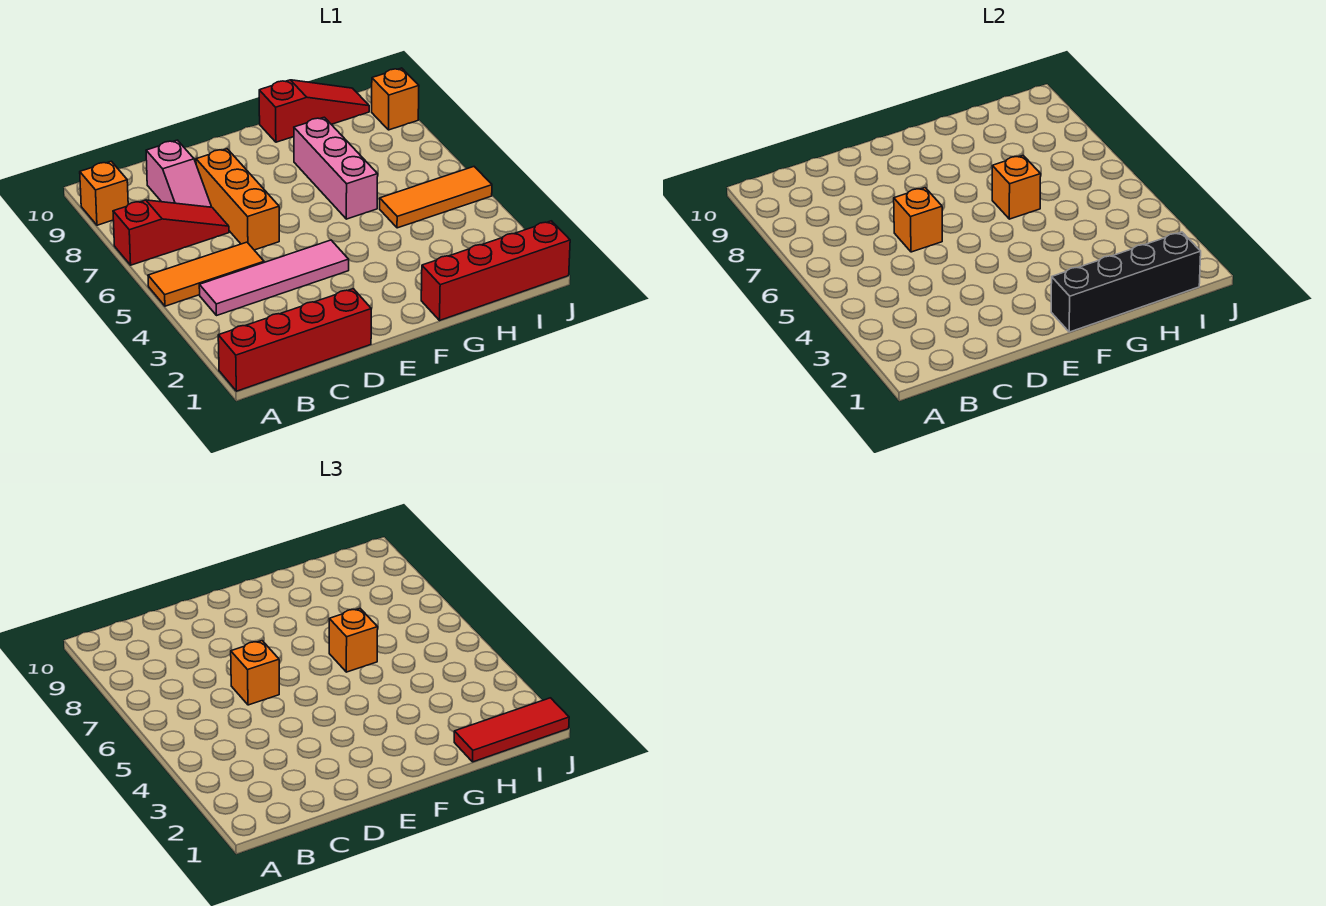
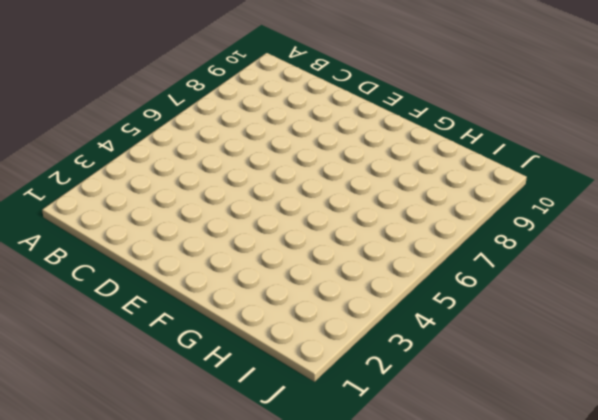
none -> red 1x4 brick [218,289,371,391]
none -> orange 1x3 tile [148,242,264,306]
none -> red 1x3 slope [113,200,229,265]

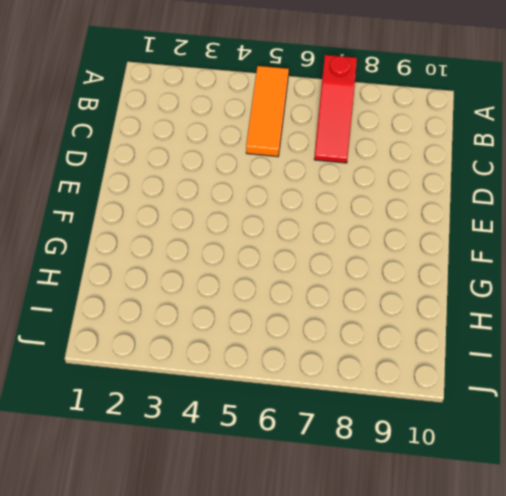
none -> red 1x4 brick [218,289,371,391]
none -> orange 1x1 brick [80,161,128,225]
none -> pink 1x4 tile [199,240,349,315]

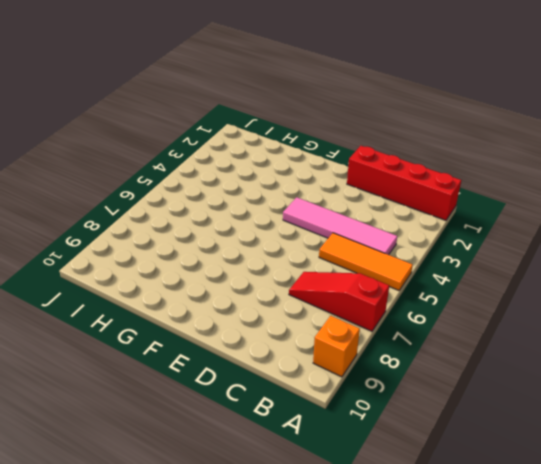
none -> pink 1x2 slope [146,140,211,207]
none -> orange 1x3 brick [196,149,279,250]
none -> red 1x4 brick [421,221,570,320]

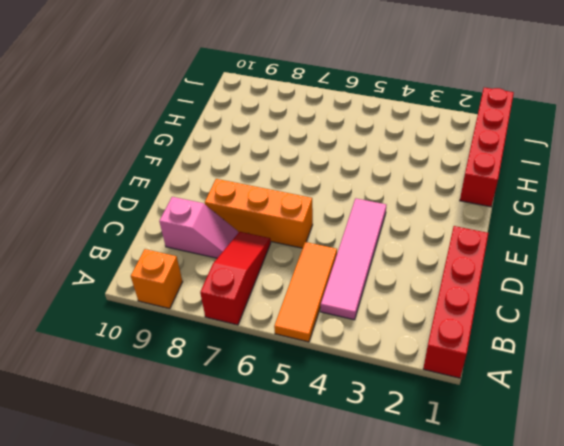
none -> pink 1x3 brick [294,117,378,219]
none -> red 1x3 slope [259,80,369,142]
none -> orange 1x3 tile [380,167,492,228]

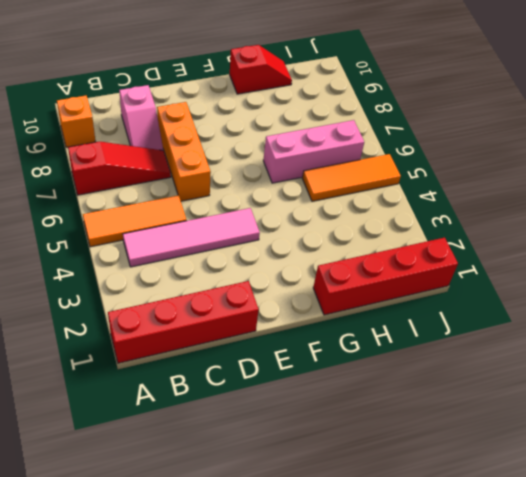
pink 1x3 brick [263,120,364,183] -> pink 1x3 brick turned to [294,117,378,219]
red 1x2 slope [230,45,292,94] -> red 1x3 slope [259,80,369,142]
none -> orange 1x1 brick [372,68,419,130]
none -> orange 1x1 brick [894,188,942,252]
none -> black 1x4 brick [1051,232,1201,332]

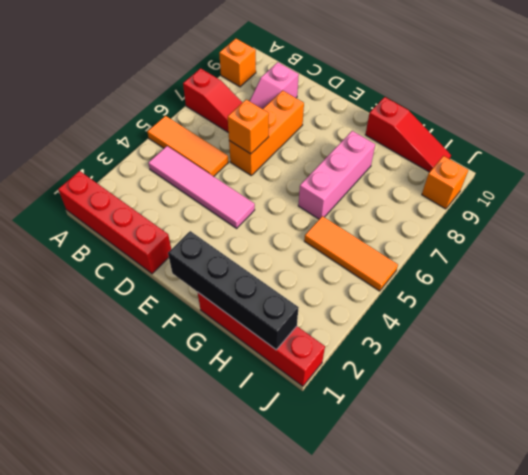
none -> orange 1x1 brick [992,155,1041,219]
none -> orange 1x1 brick [231,641,279,705]
none -> orange 1x1 brick [329,608,378,672]

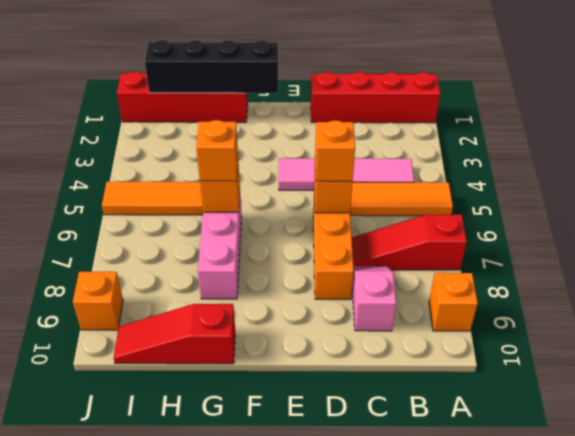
none -> red 1x3 tile [454,698,569,762]

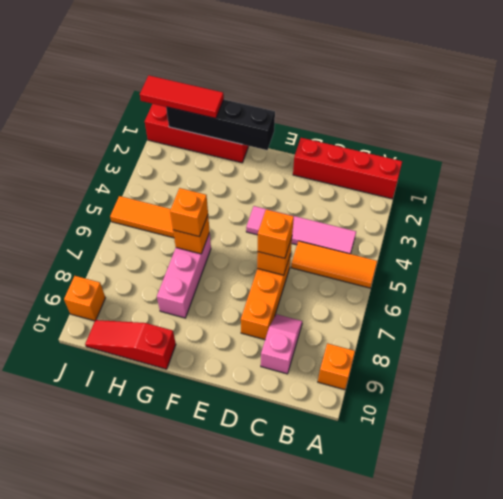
none -> red 1x3 slope [113,200,229,265]

